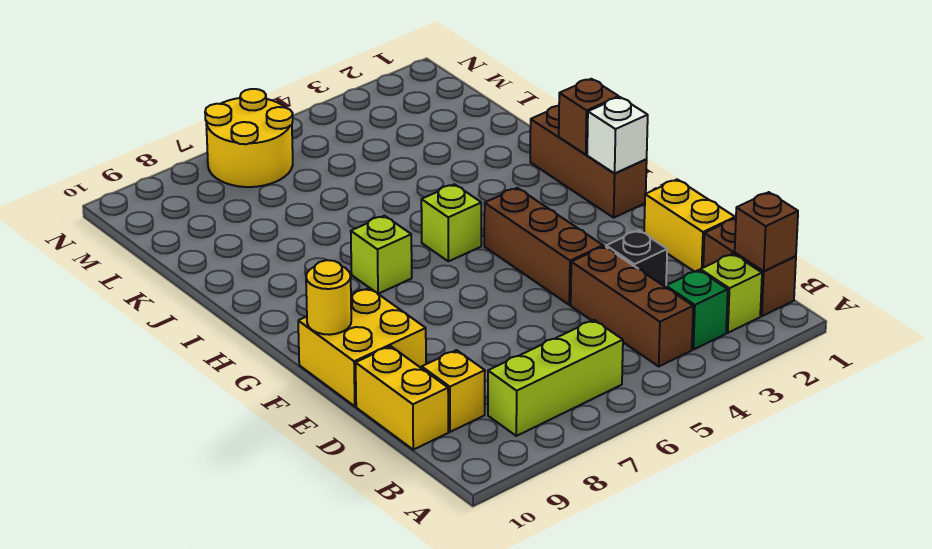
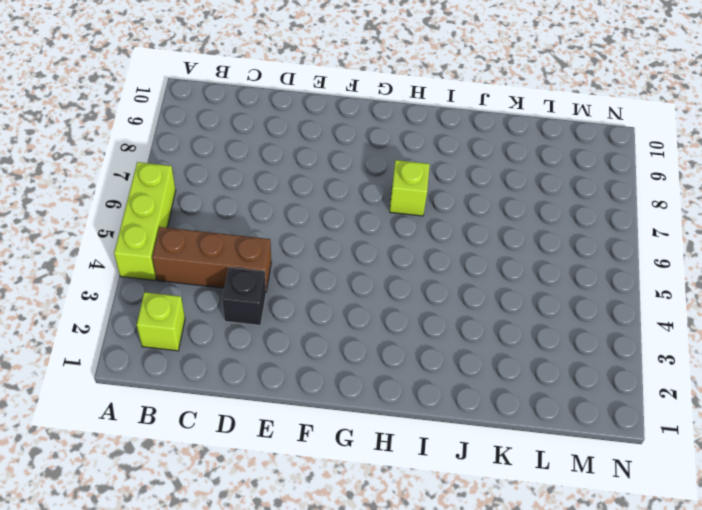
lime 1x3 brick [114,162,176,280] -> lime 1x3 brick moved to [488,320,623,436]
none -> brown 1x2 brick [703,218,796,316]
none -> green 1x1 brick [666,270,728,350]
none -> yellow 1x1 brick [422,350,485,432]

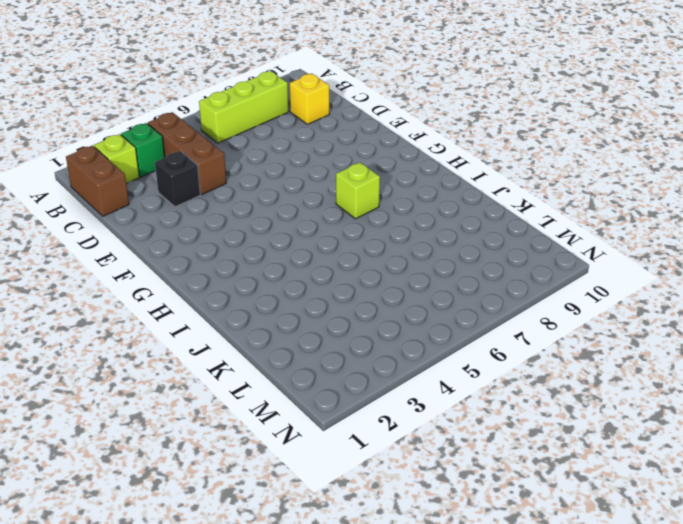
none -> yellow 1x2 brick [356,346,448,450]
none -> yellow 1x2 brick [644,179,735,272]
none -> brown 1x3 brick [484,188,603,305]

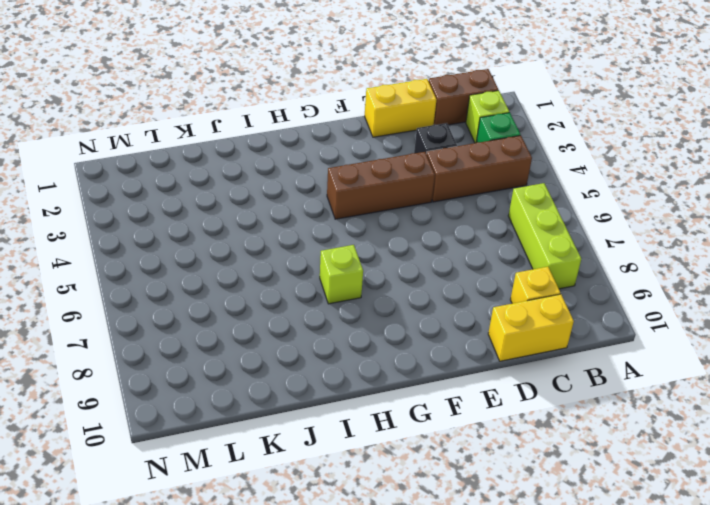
none -> yellow 2x2 brick [298,288,426,406]
none -> brown 1x3 brick [530,106,647,218]
none -> lime 1x1 brick [421,184,481,261]

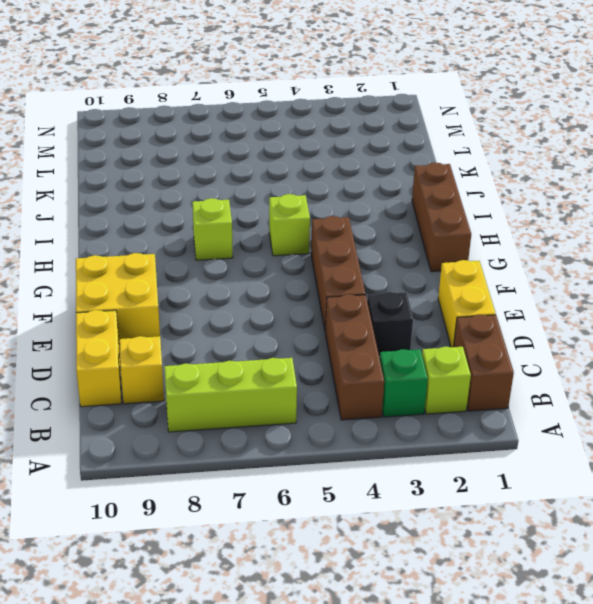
none -> yellow 2x2 round brick [205,89,293,187]
none -> brown 1x1 brick [735,192,798,271]
none -> yellow 1x1 round brick [306,260,351,335]

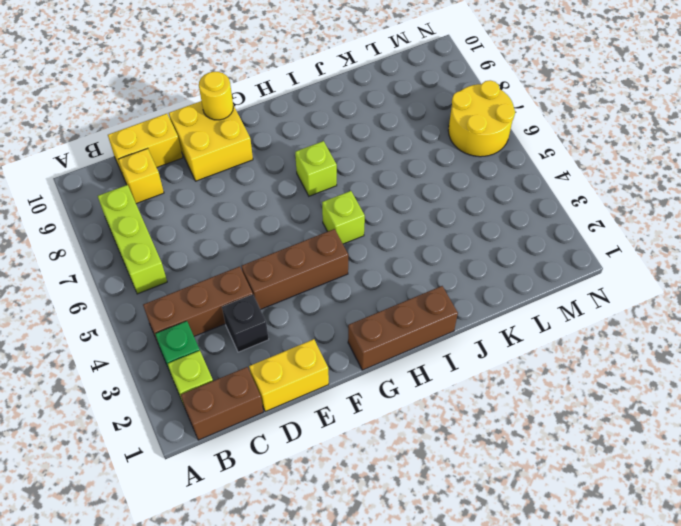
none -> brown 1x1 brick [735,192,798,271]
none -> white 1x1 brick [587,97,648,174]
none -> brown 1x1 brick [559,79,619,155]

